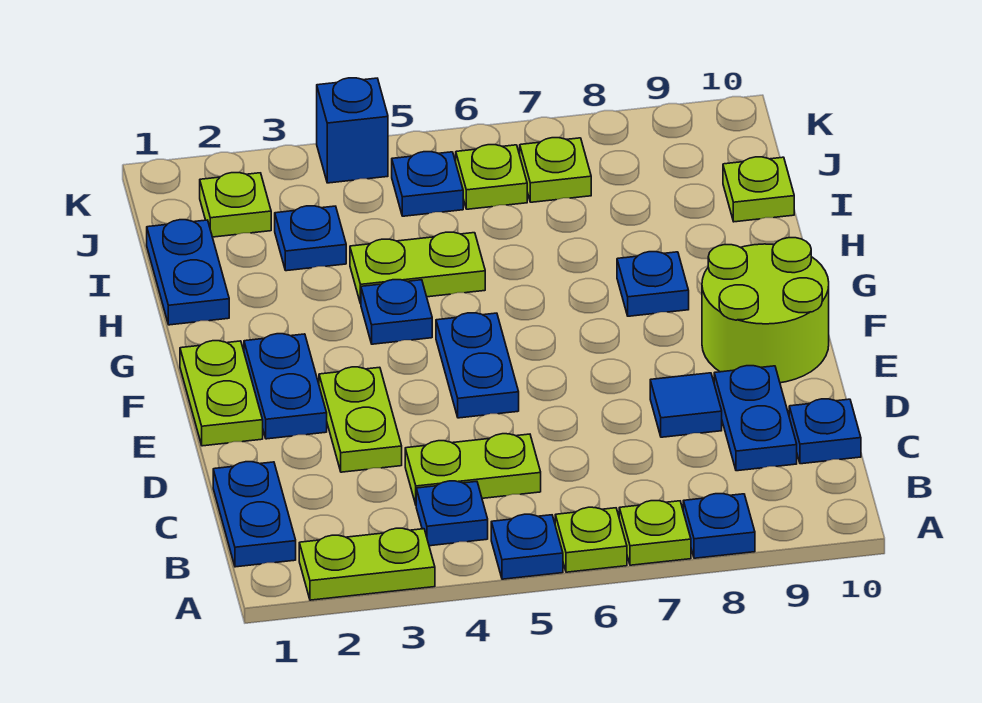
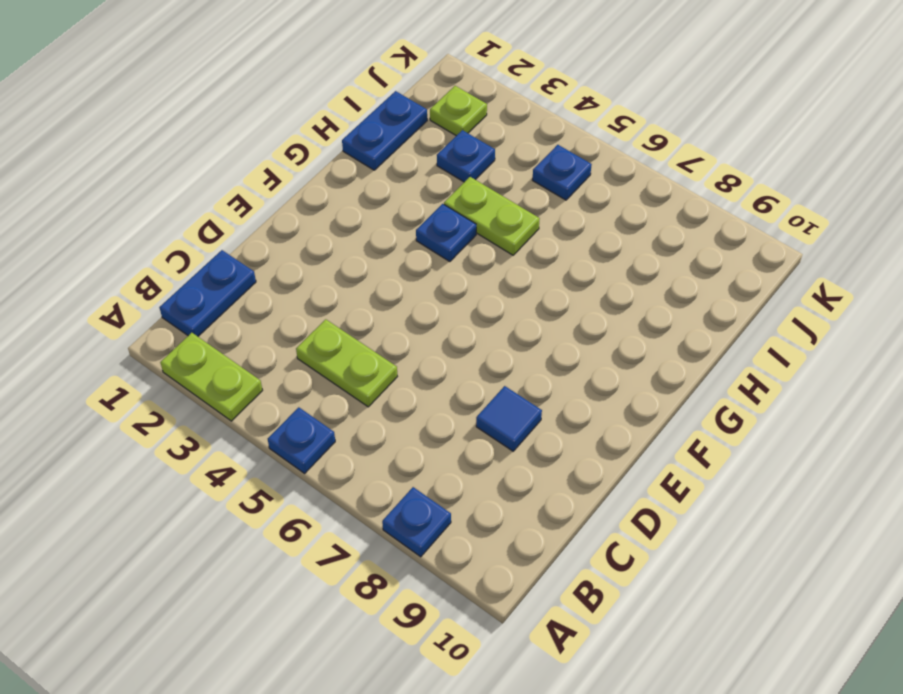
none -> lime 1x1 plate [555,507,627,572]
none -> lime 1x1 plate [619,501,691,565]
none -> blue 1x1 plate [416,481,488,546]

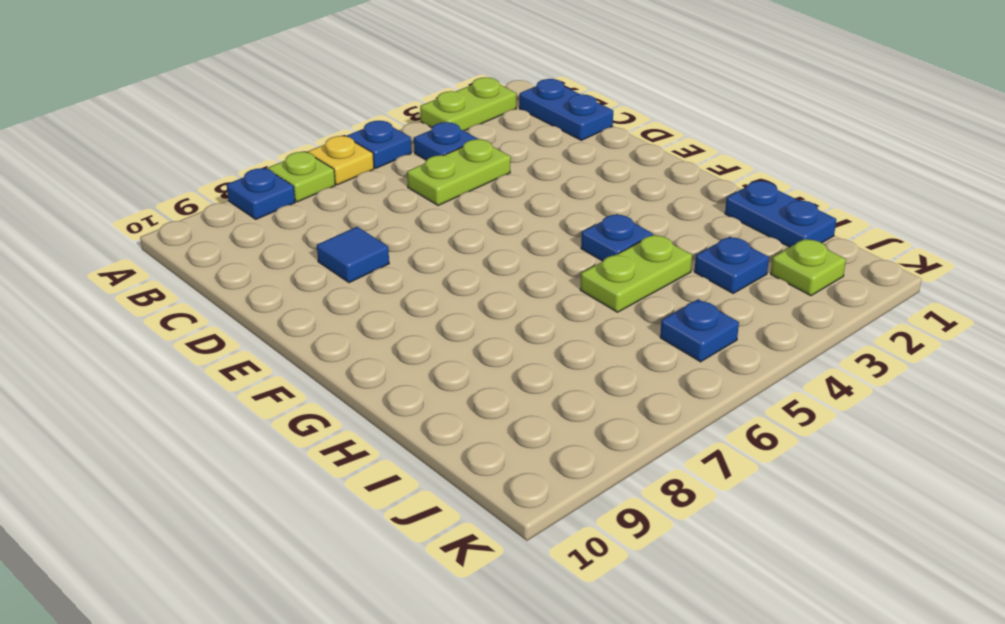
yellow 1x1 plate [308,136,374,185] -> lime 1x1 plate [555,507,627,572]
none -> blue 1x2 plate [714,366,797,471]
none -> blue 1x1 plate [789,399,861,464]
none -> lime 1x2 plate [319,367,402,472]

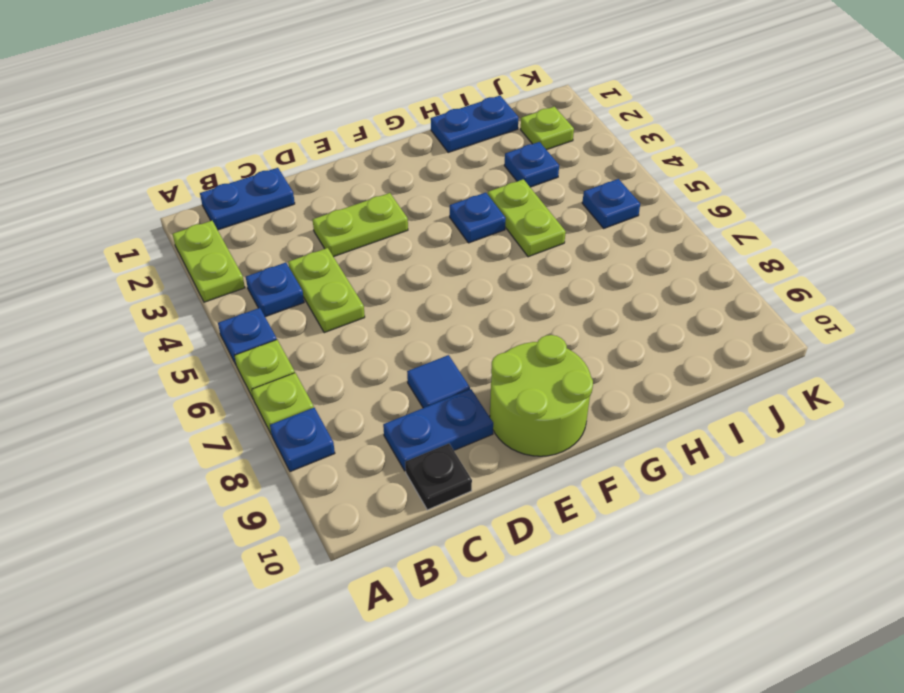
black 1x1 plate [405,444,472,510] -> blue 1x1 plate [789,399,861,464]
none -> lime 1x2 plate [180,341,263,446]
none -> blue 1x2 plate [244,334,327,439]
none -> blue 1x2 plate [436,313,519,418]

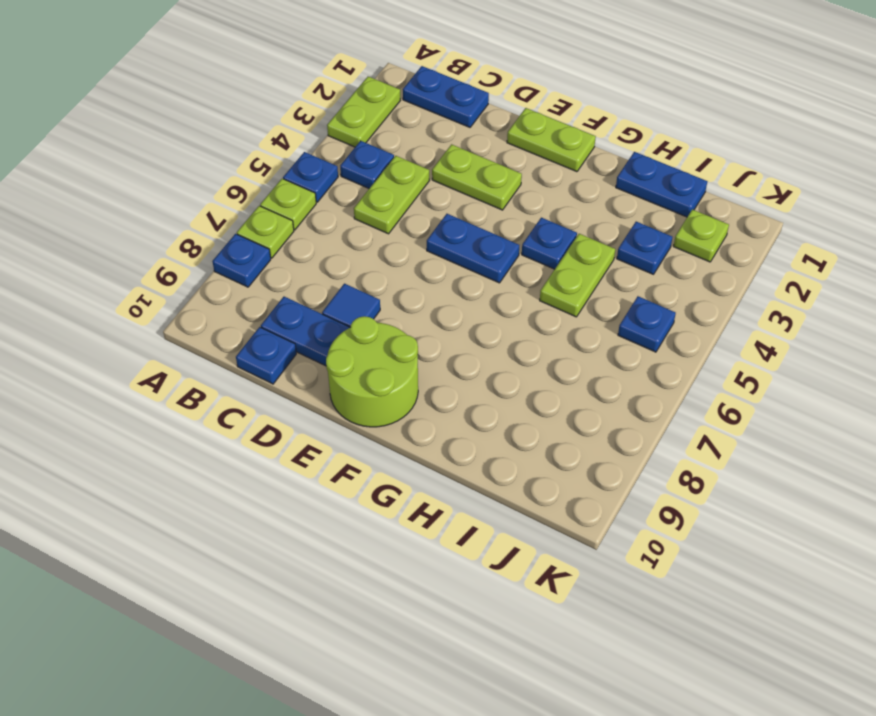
none -> blue 1x2 plate [244,334,327,439]
none -> blue 1x1 plate [617,252,689,316]
none -> lime 1x1 plate [723,157,794,222]

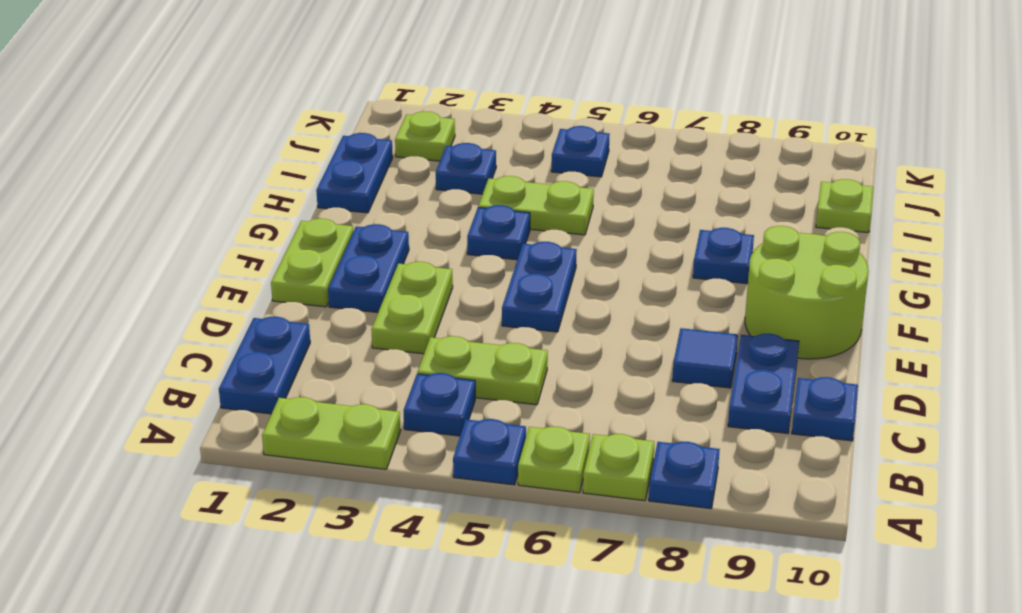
none -> lime 1x1 plate [456,145,527,209]
none -> lime 1x1 plate [520,138,591,202]
none -> blue 1x1 brick [317,78,388,183]

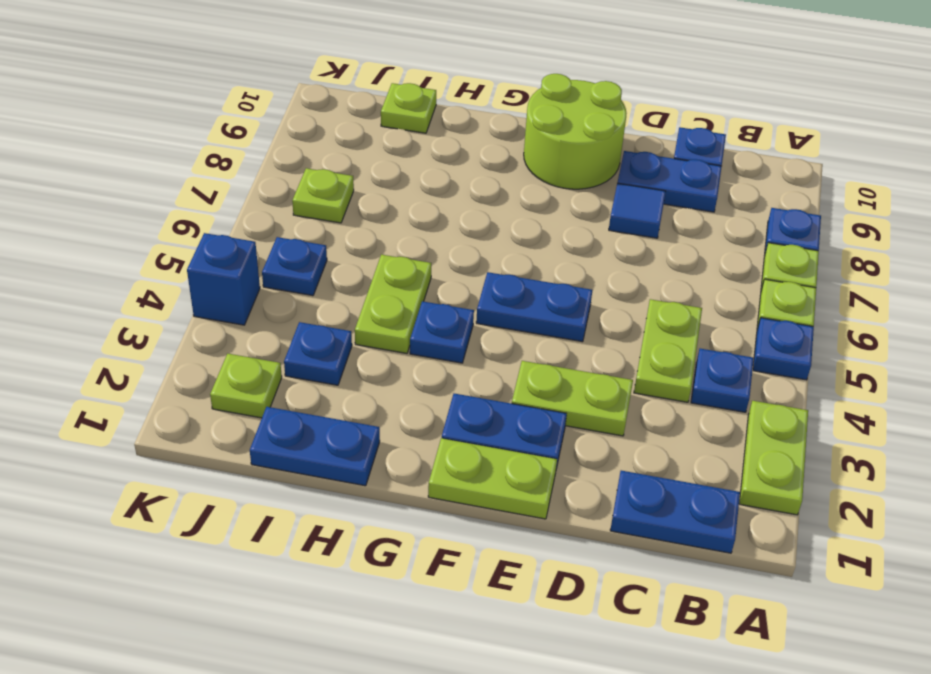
none -> blue 1x1 plate [617,252,689,316]
none -> lime 1x1 plate [456,145,527,209]

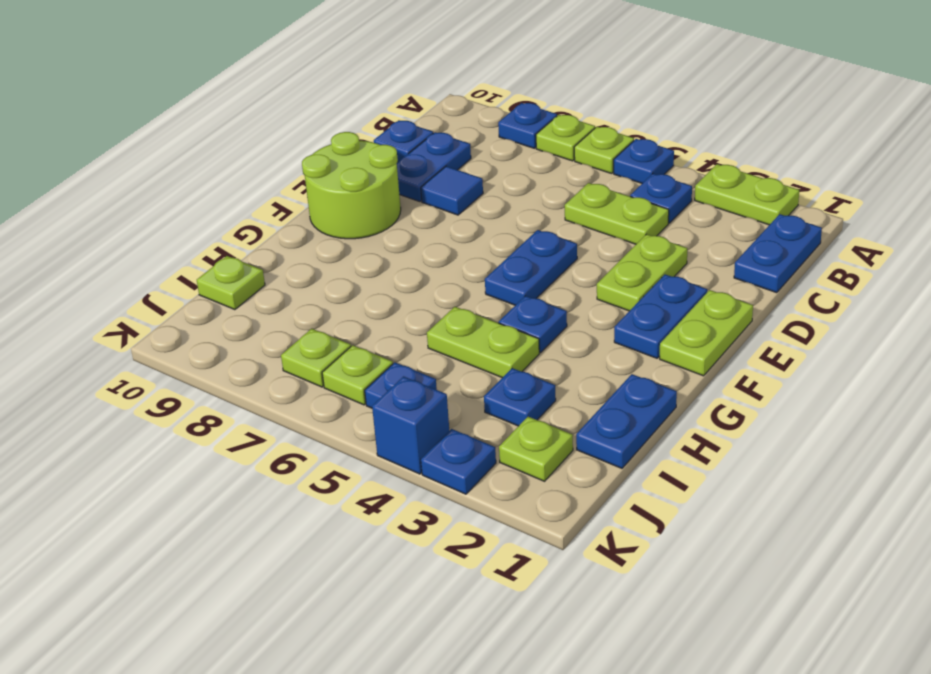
blue 1x1 plate [421,429,496,494] -> blue 1x1 plate moved to [617,252,689,316]

